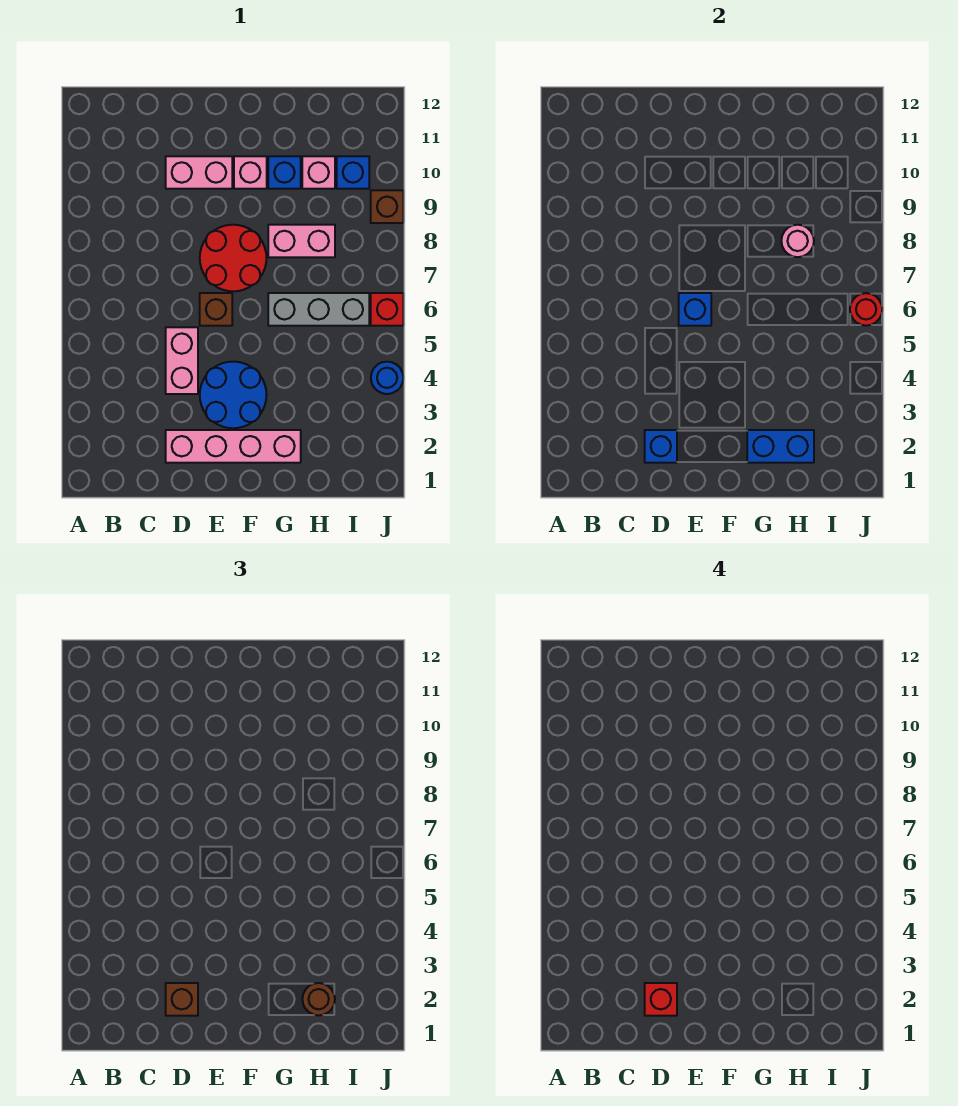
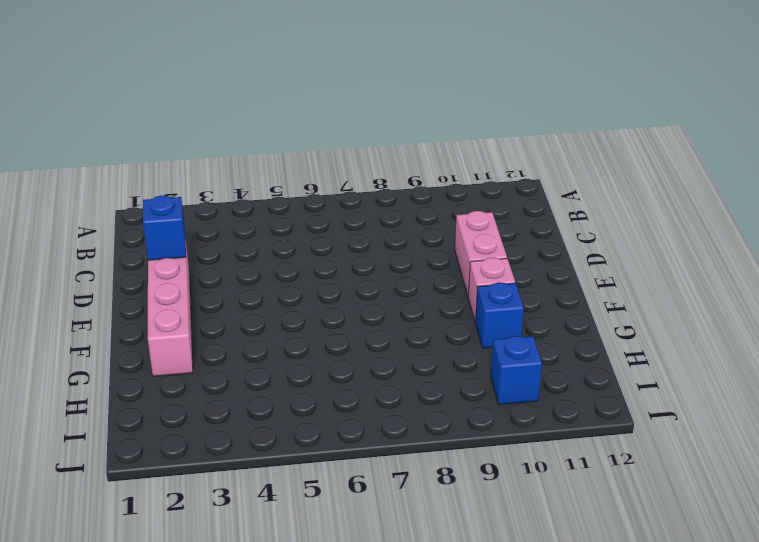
none -> pink 1x2 brick [166,327,198,394]
none -> blue 2x2 round brick [200,362,266,428]
none -> brown 1x1 brick [200,293,232,326]

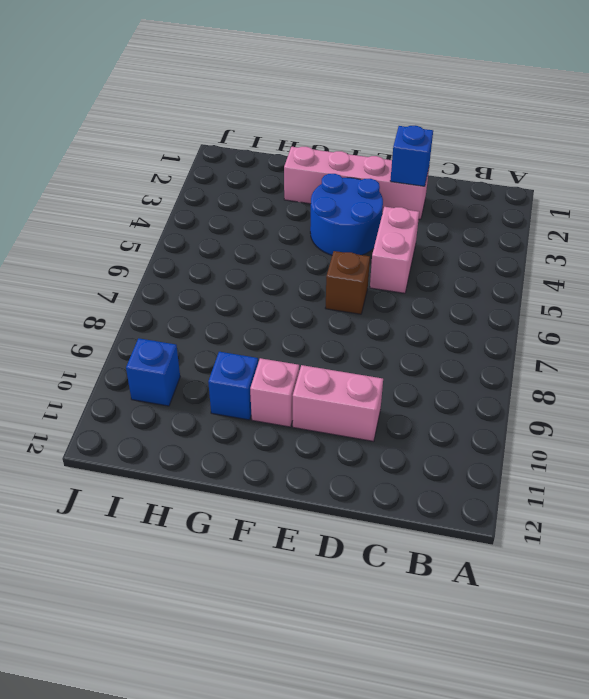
none -> red 2x2 round brick [200,225,266,291]
none -> grey 1x3 brick [268,293,369,326]
none -> pink 1x2 brick [268,225,335,257]

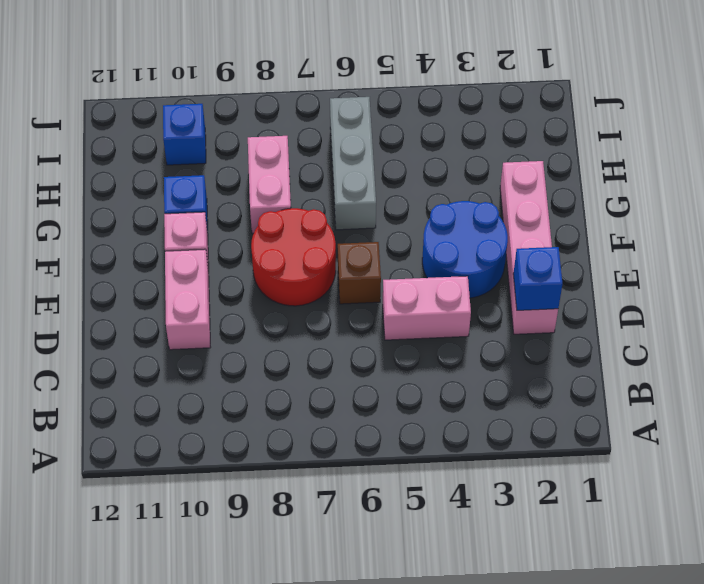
none -> pink 1x1 brick [302,156,335,189]
none -> blue 1x1 round brick [371,362,403,394]
none -> red 1x1 brick [371,293,403,326]

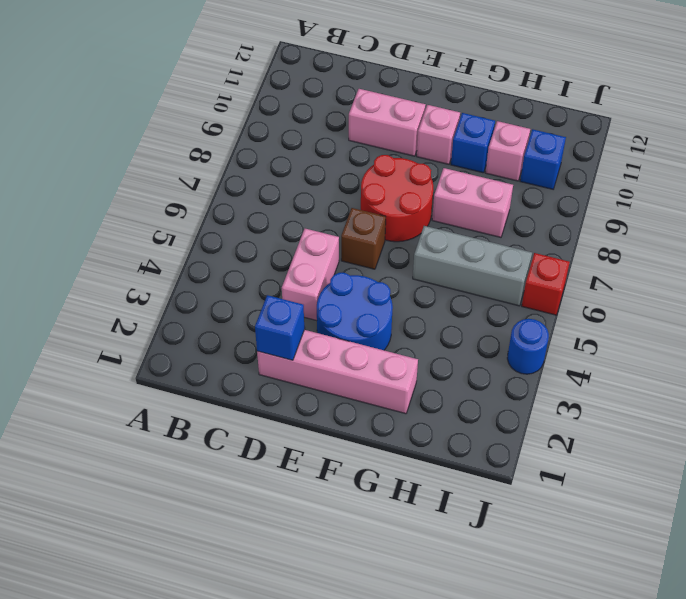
none -> brown 1x1 brick [371,190,403,223]
none -> blue 1x1 brick [679,293,711,326]
none -> blue 1x2 brick [747,430,814,463]

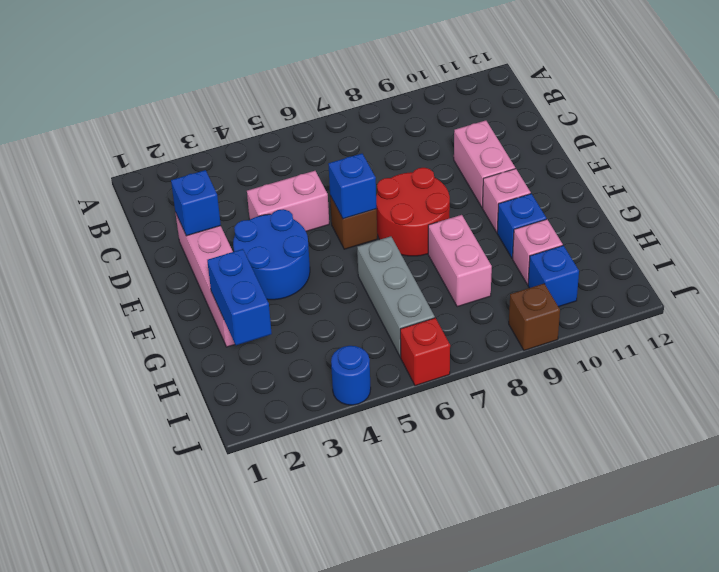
none -> pink 1x1 round brick [781,225,814,257]
none -> red 1x1 round brick [850,293,882,326]
none -> brown 1x1 brick [166,983,198,1016]

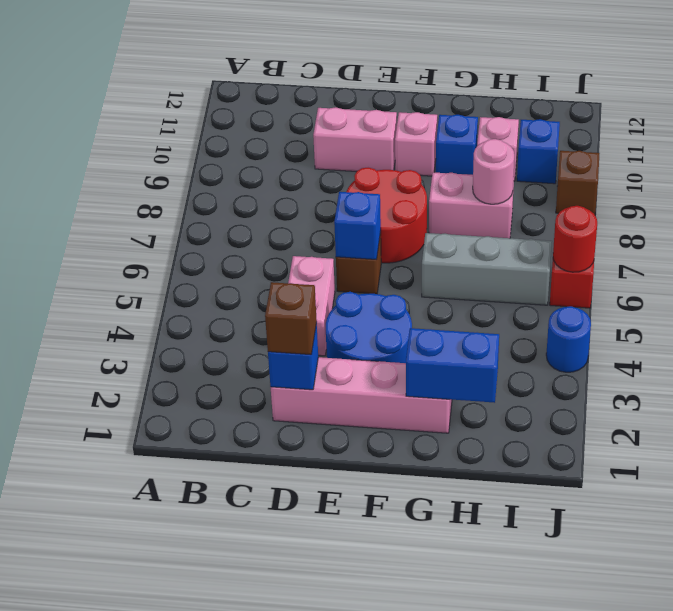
none -> brown 1x1 round brick [302,983,335,1016]
none -> red 1x1 brick [645,983,677,1016]

